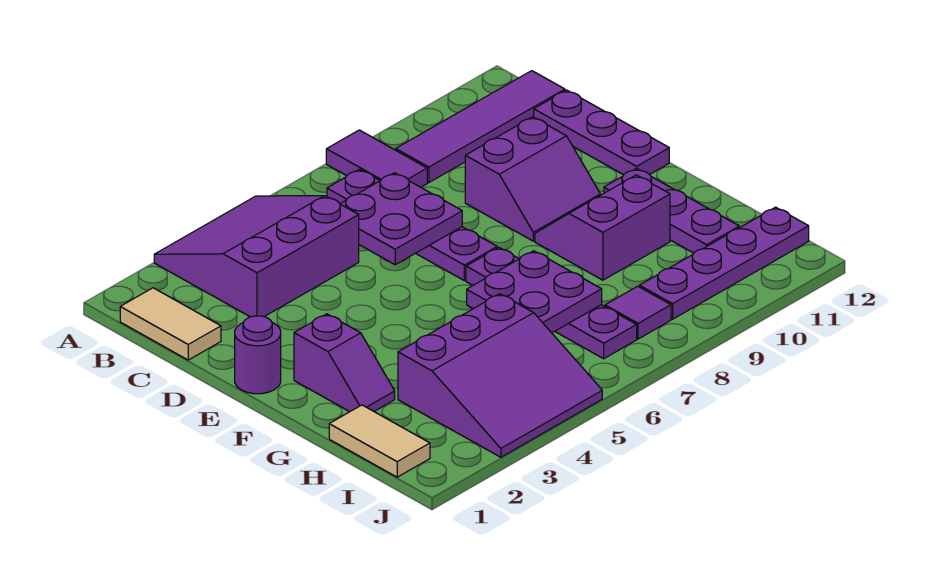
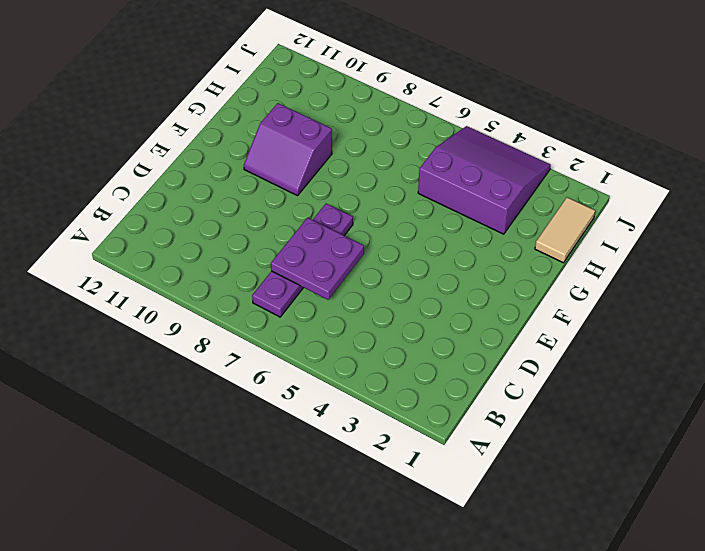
none -> purple 3x3 slope [154,196,359,317]
none -> purple 1x2 tile [326,130,427,187]
none -> tan 1x2 tile [120,288,221,360]

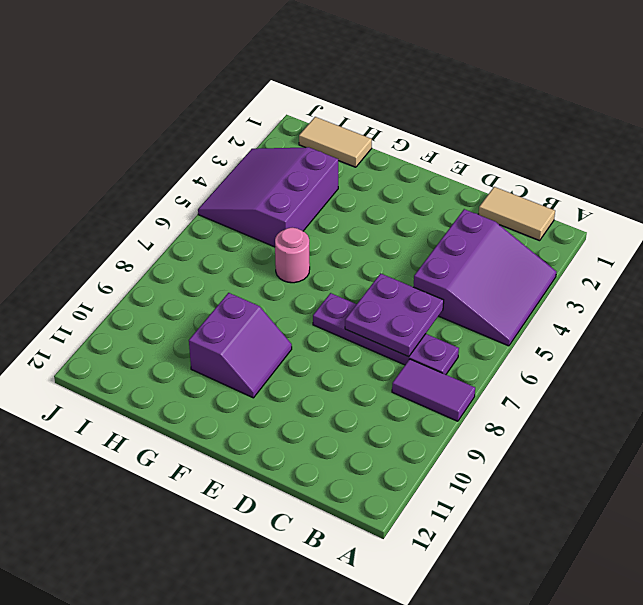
pink 1x1 round brick [275,228,310,283] -> none
none -> purple 1x4 tile [396,71,565,183]
none -> purple 1x3 plate [534,90,669,175]
none -> purple 2x2 slope [465,117,601,241]

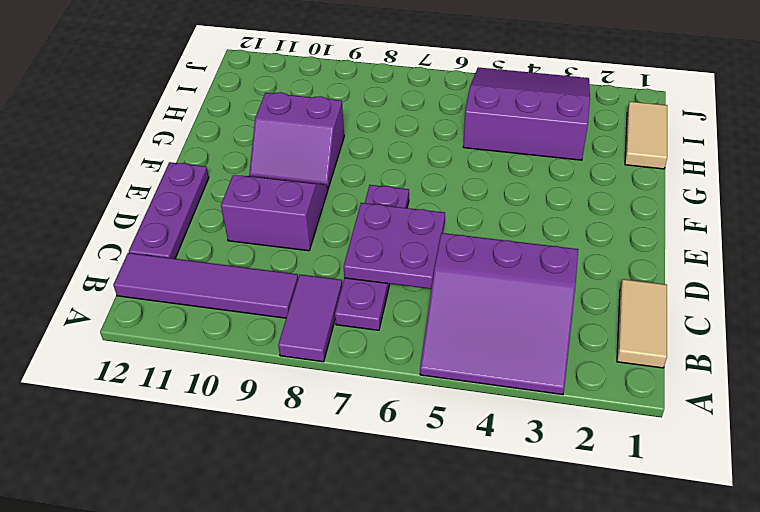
none -> purple 1x1 round brick [235,316,281,394]
none -> purple 1x2 slope [294,314,395,412]
none -> purple 1x4 plate [466,248,637,359]

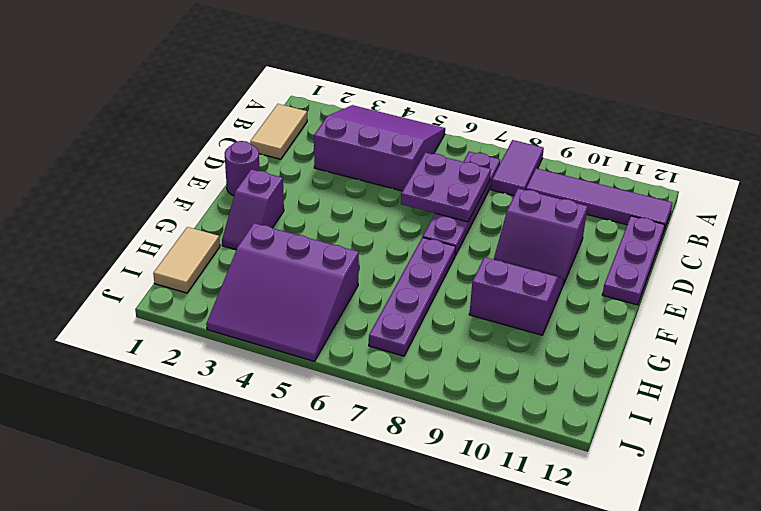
none -> purple 1x3 plate [604,168,739,253]
none -> purple 1x1 tile [605,286,671,339]
none -> purple 1x4 plate [639,207,809,319]

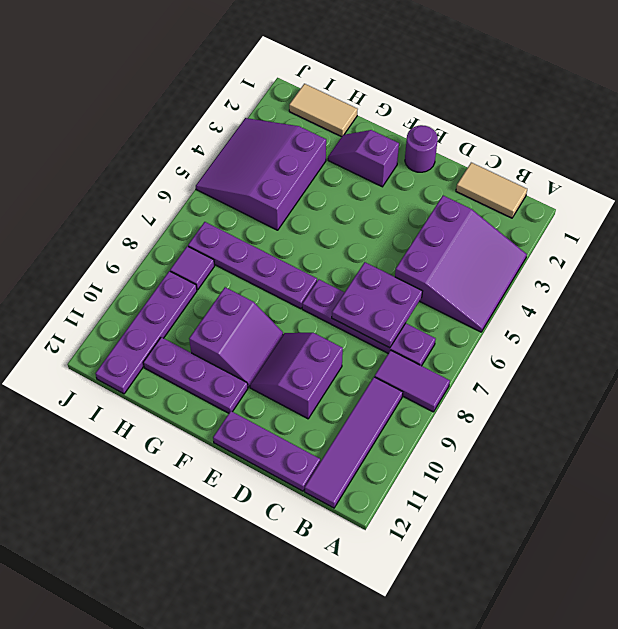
none -> purple 2x2 plate [467,251,602,333]

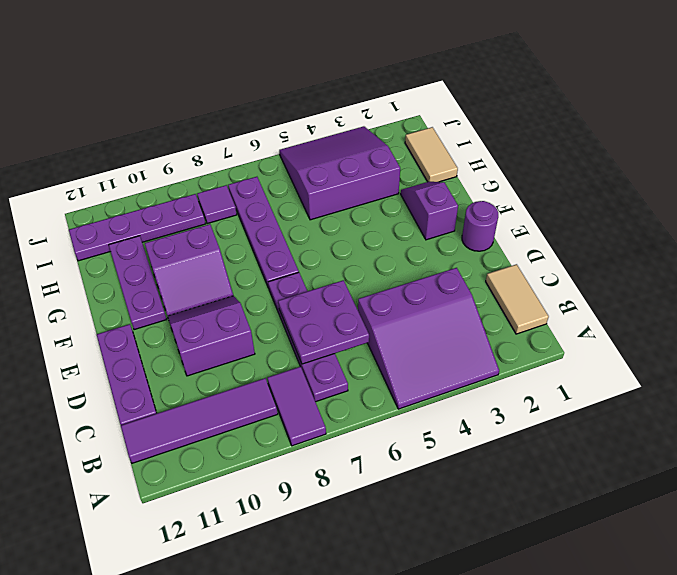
none -> purple 2x2 plate [467,251,602,333]

